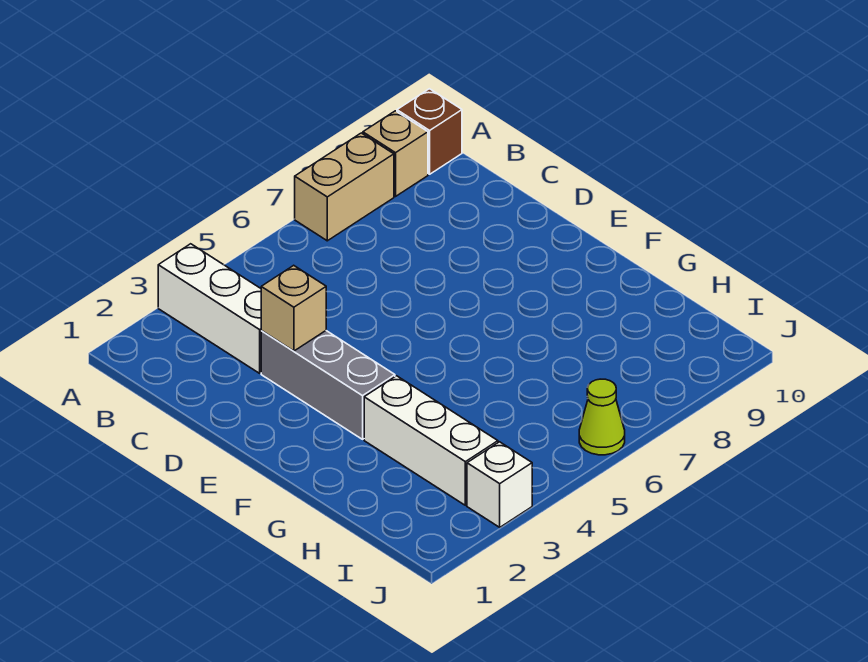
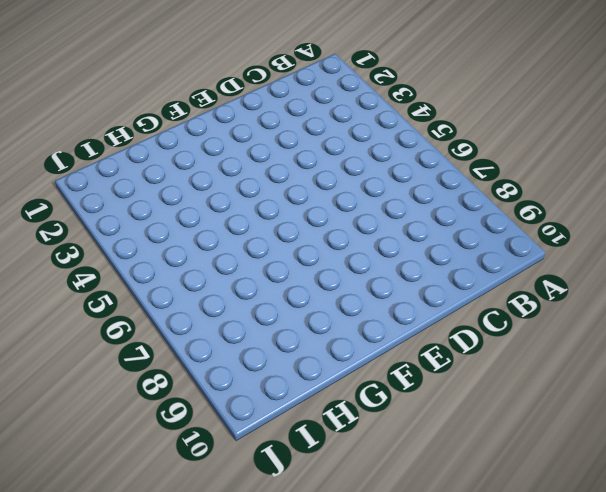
none -> white 1x3 brick [158,244,262,373]
none -> tan 1x2 brick [295,133,394,241]

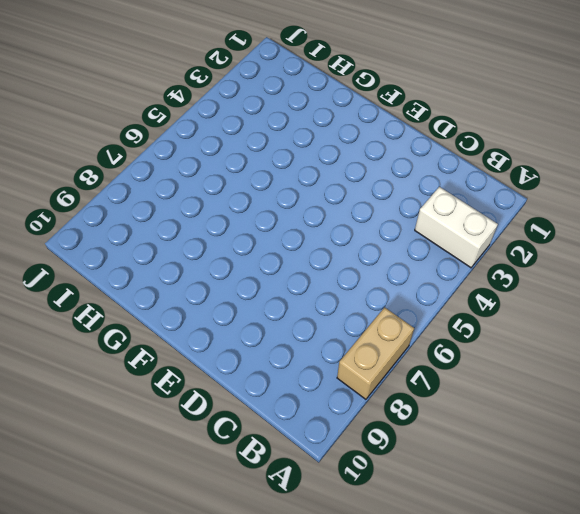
white 1x2 brick [415,187,498,268] -> white 1x3 brick [158,244,262,373]
none -> tan 1x1 brick [363,111,428,196]
none -> brown 1x1 brick [397,89,462,174]

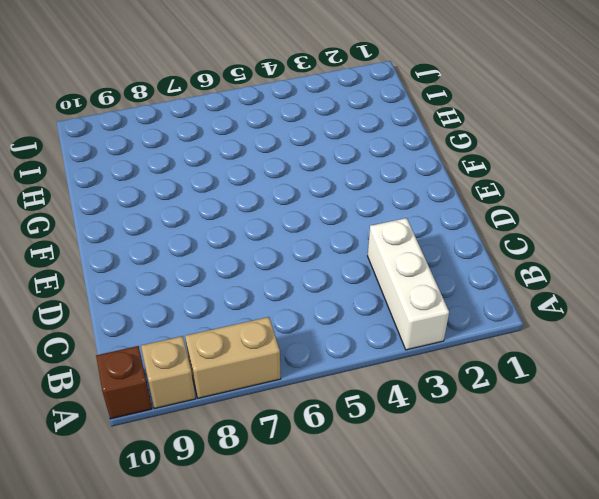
none -> grey 1x3 brick [261,331,395,439]
none -> white 1x3 brick [364,376,498,505]

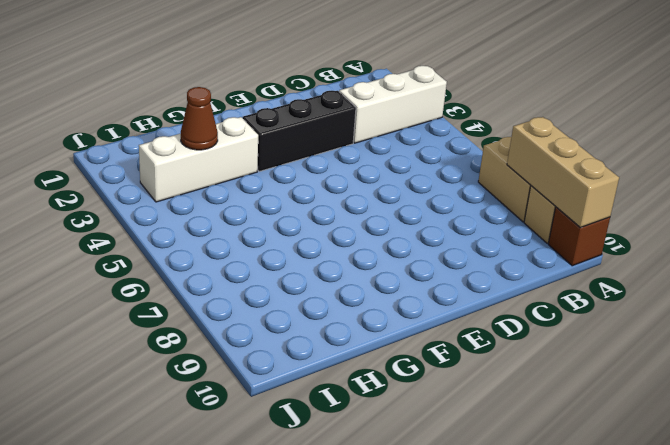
tan 1x3 brick [507,117,619,228] -> none
black 1x3 brick [243,91,356,172] -> grey 1x3 brick [261,331,395,439]
brown 1x1 cone [181,87,218,150] -> none
none -> white 1x1 brick [467,442,532,527]
none -> lime 1x1 cone [579,379,625,455]

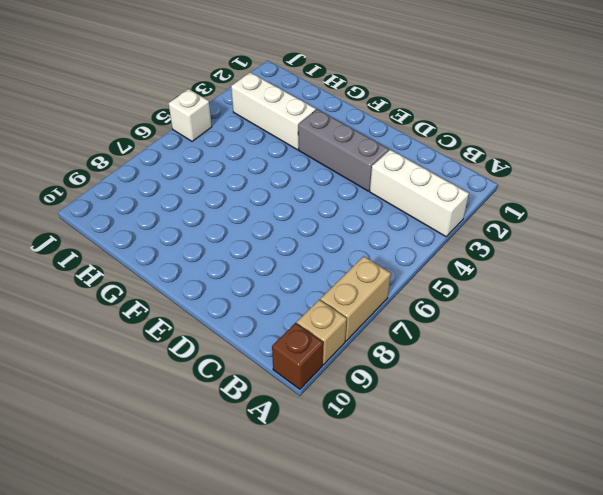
white 1x1 brick [168,89,212,142] -> white 1x1 brick moved to [467,442,532,527]
none -> lime 1x1 cone [579,379,625,455]
none -> tan 1x1 brick [261,265,326,351]

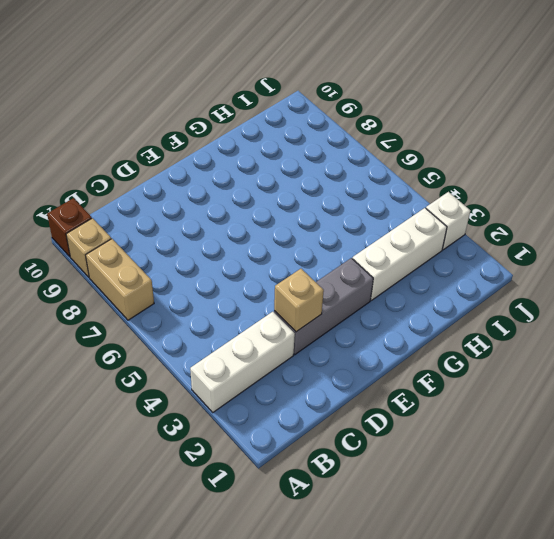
none -> lime 1x1 cone [579,379,625,455]

